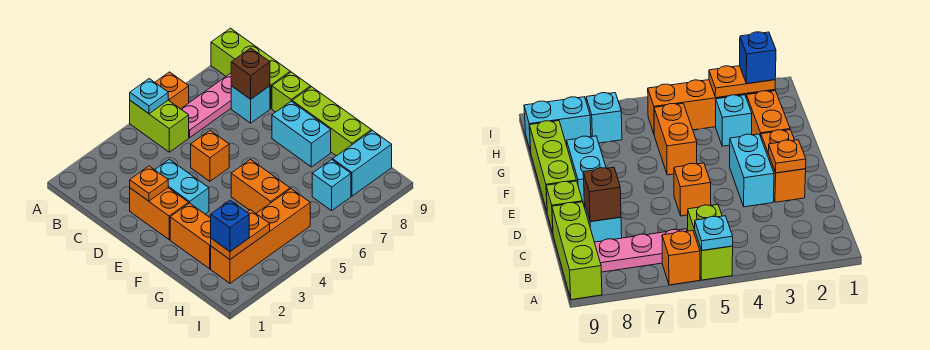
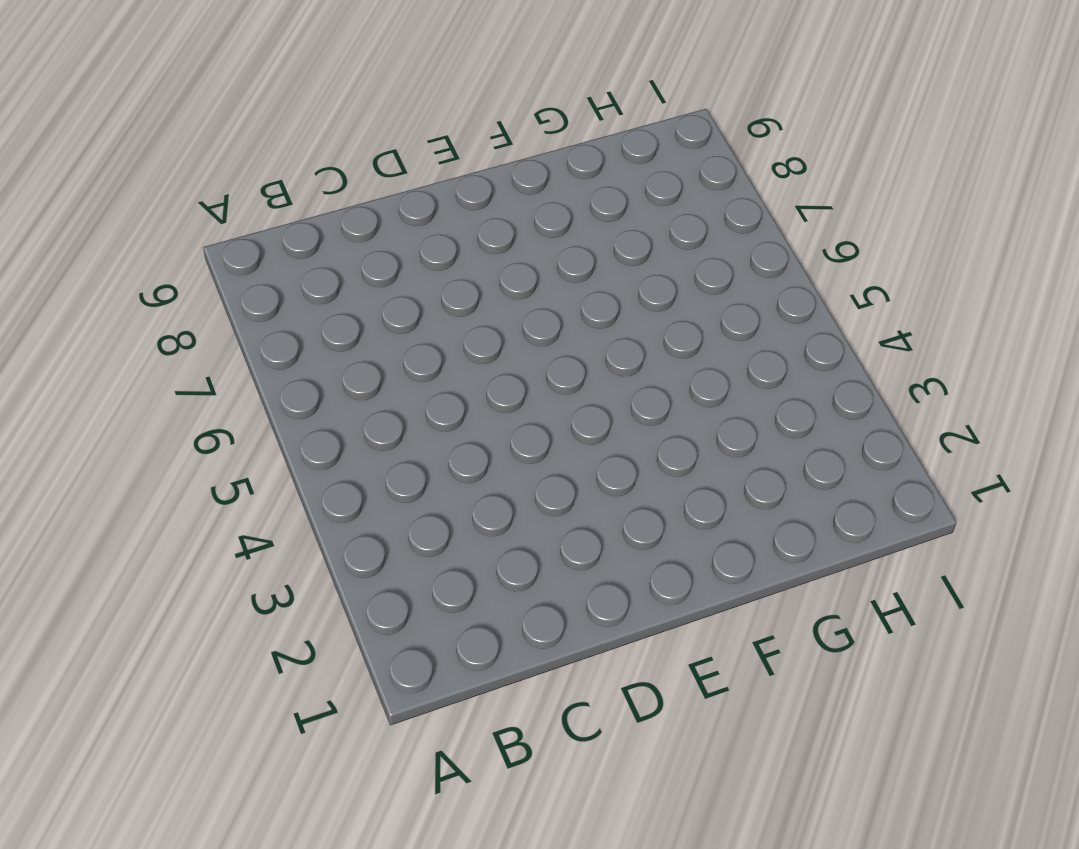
none -> lime 1x2 brick [130,100,189,152]
none -> orange 1x1 brick [155,72,189,109]
none -> lime 1x3 brick [211,28,290,109]

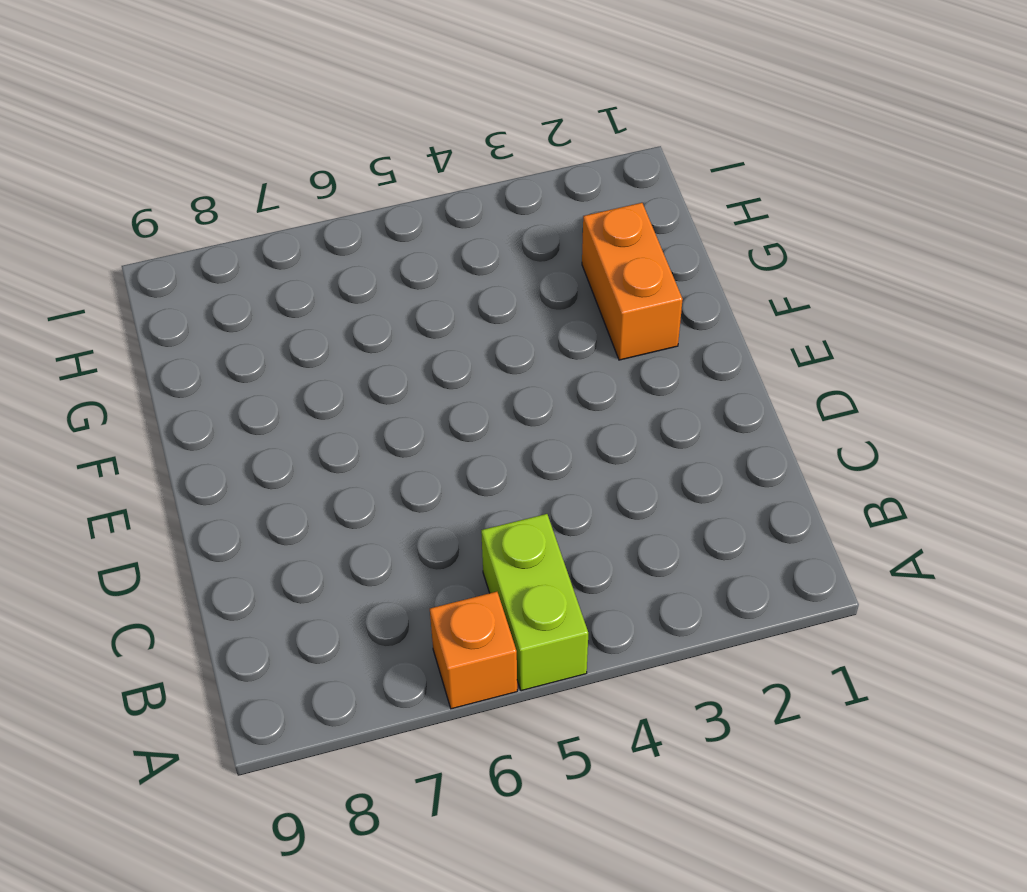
none -> lime 1x3 brick [211,28,290,109]
none -> pink 1x3 plate [181,73,231,138]
none -> cyan 1x1 brick [231,86,270,123]

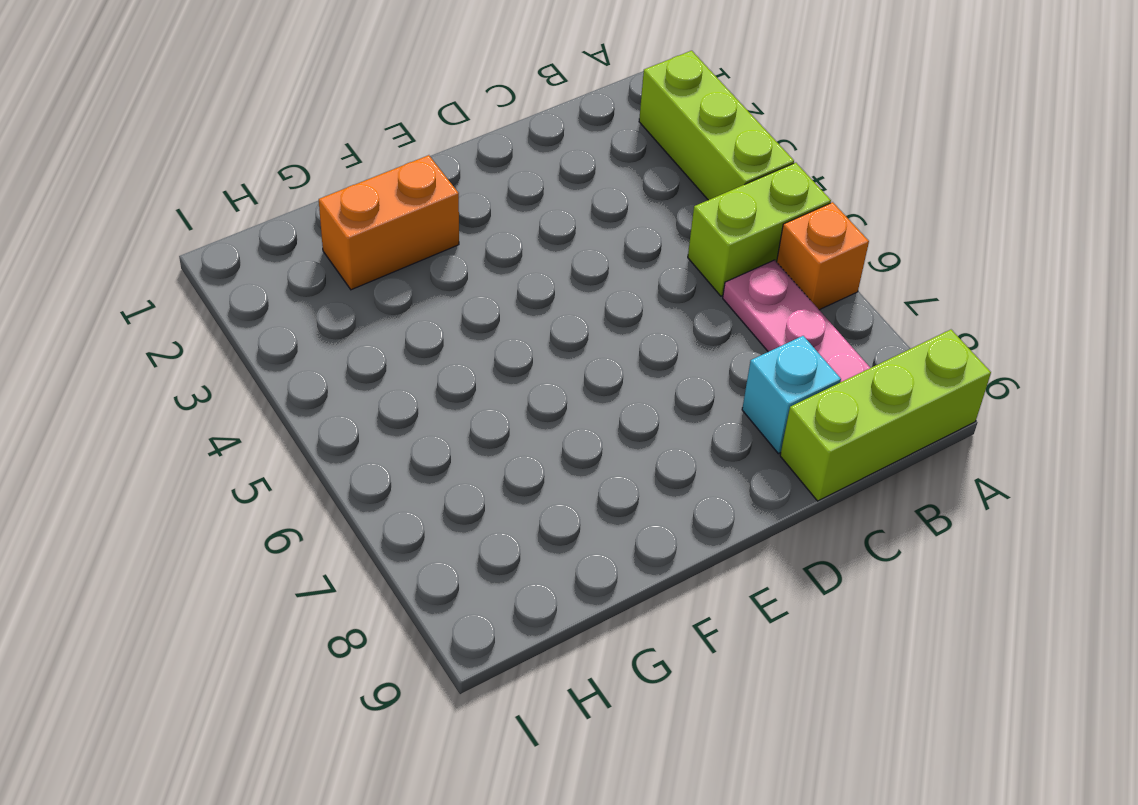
lime 1x3 brick [639,51,794,200] -> lime 1x3 brick turned to [292,87,371,156]
none -> orange 1x2 brick [130,188,189,240]
none -> cyan 1x2 brick [155,159,209,214]
none -> orange 1x1 brick [191,130,229,181]

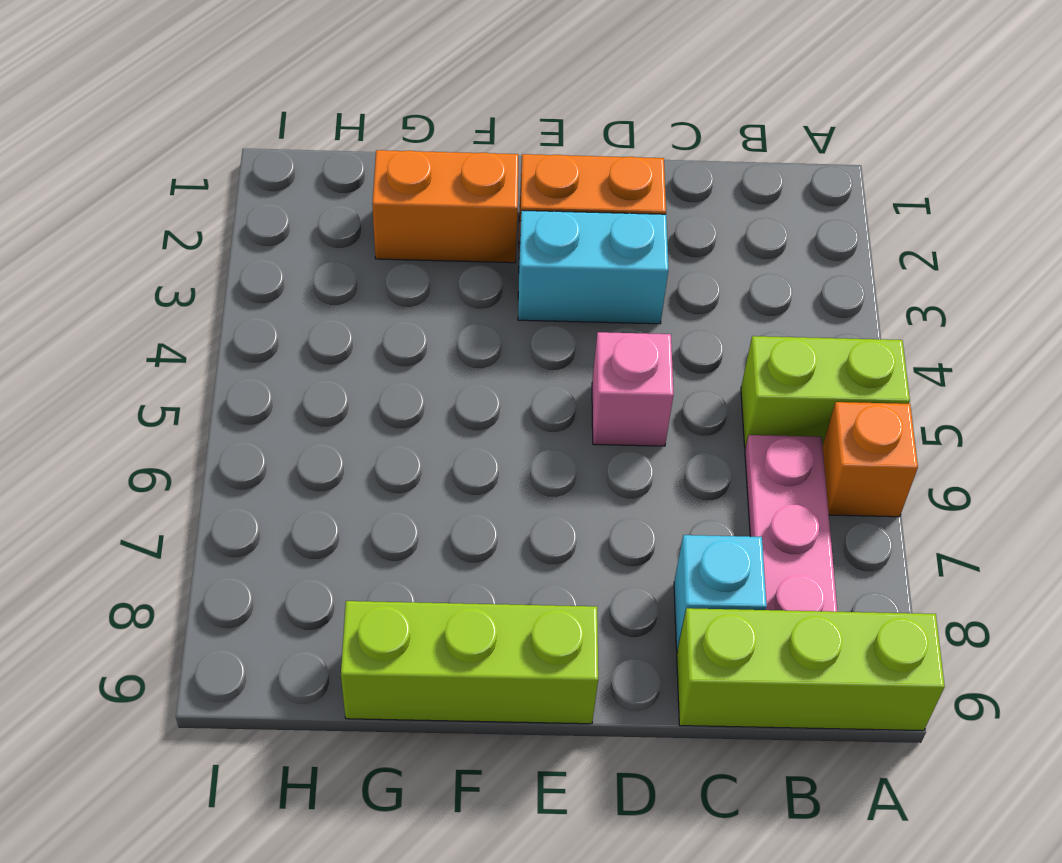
pink 1x1 brick [592,332,674,446] -> orange 1x1 brick [191,130,229,181]
none -> lime 1x1 brick [272,72,311,112]
none -> cyan 1x2 brick [272,101,331,167]
none -> orange 1x2 brick [231,160,290,213]

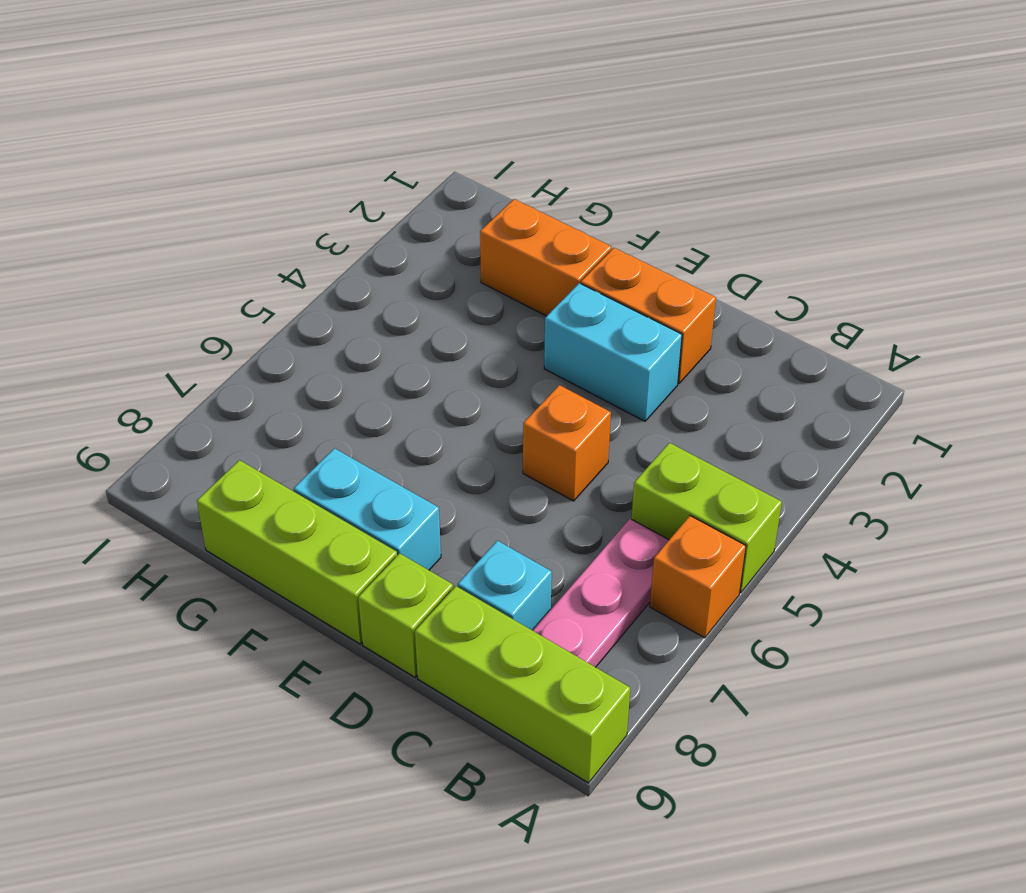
none -> orange 1x2 brick [231,160,290,213]
none -> cyan 1x1 brick [716,95,752,146]
none -> orange 1x4 brick [211,189,310,283]

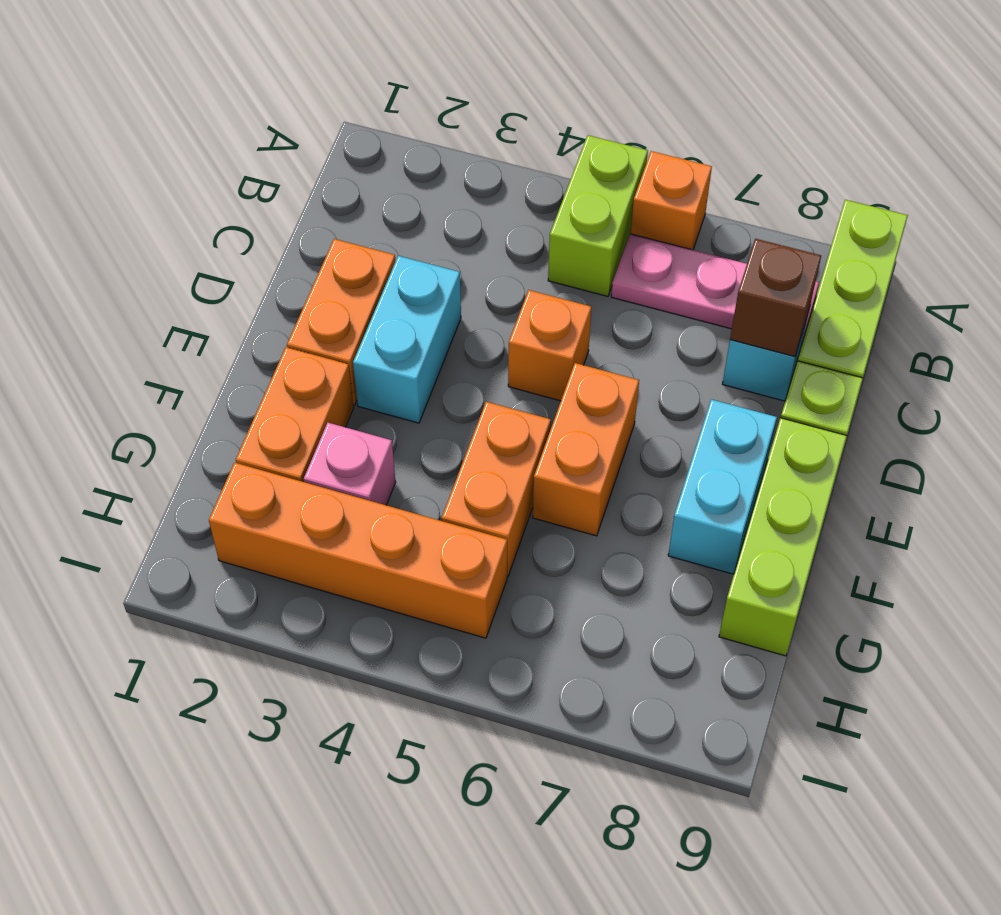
orange 1x2 brick [533,363,639,536] -> none
pink 1x1 brick [304,423,396,505] -> cyan 1x1 brick [716,95,752,146]
none -> cyan 1x1 brick [312,160,351,211]
none -> cyan 1x2 brick [333,130,392,196]
none -> cyan 1x1 plate [130,79,168,114]

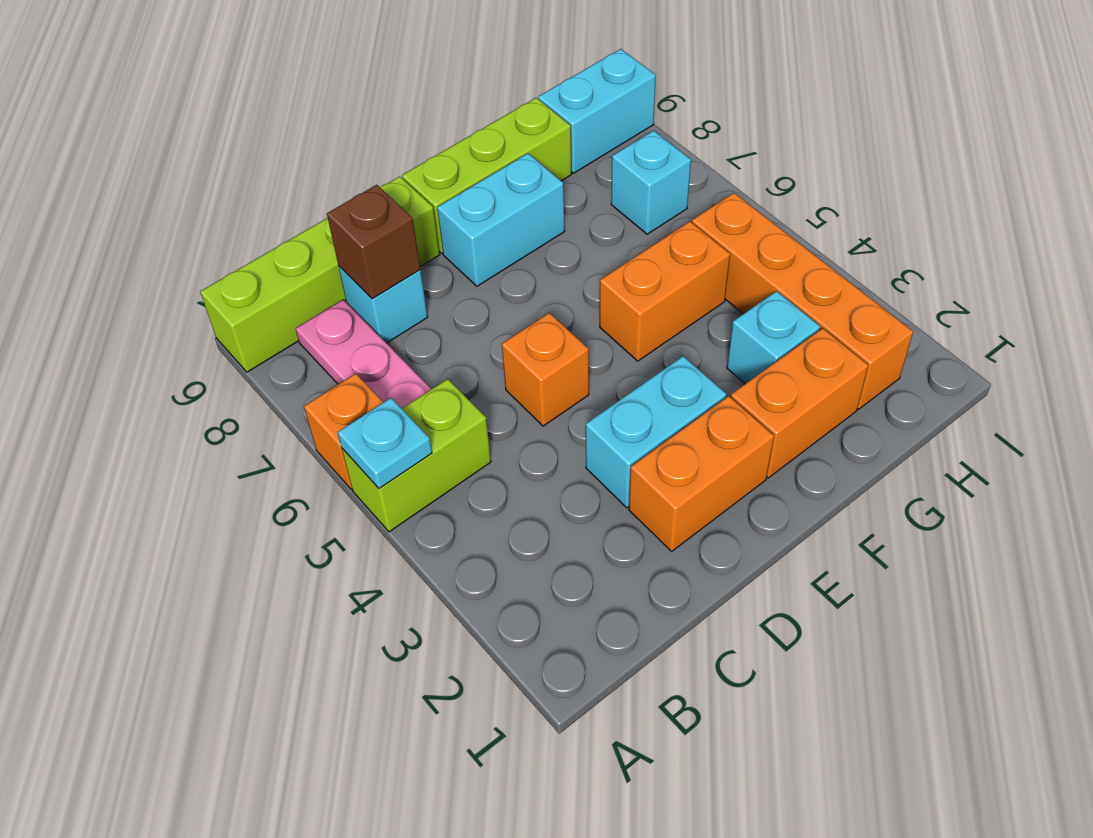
cyan 1x2 brick [538,49,656,173] -> cyan 1x2 brick turned to [333,130,392,196]
none -> orange 1x1 plate [130,166,168,201]
none -> orange 1x2 plate [211,210,270,259]
none -> blue 1x1 brick [211,200,249,251]

